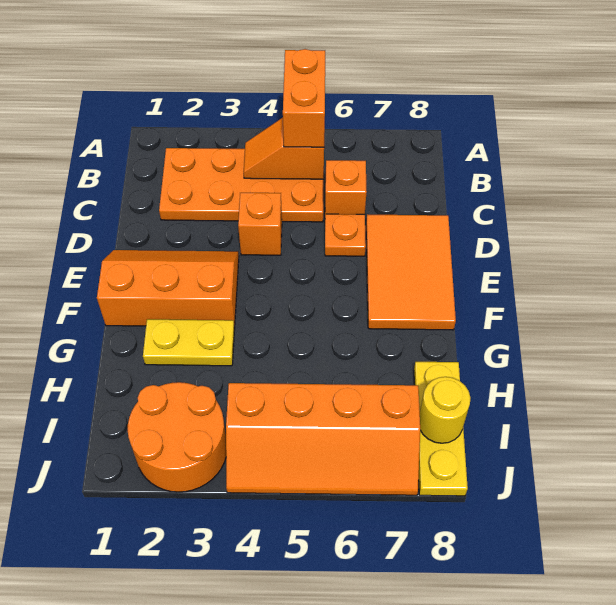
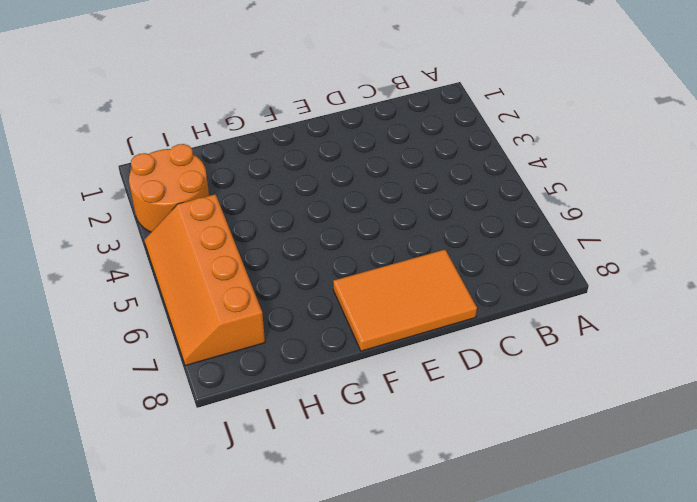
none -> orange 2x4 plate [159,148,324,222]
none -> orange 1x1 brick [325,160,367,214]
none -> orange 1x1 brick [238,193,282,255]

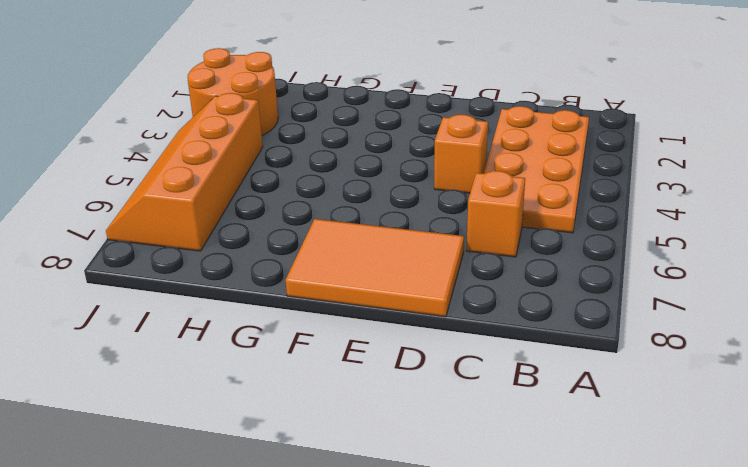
none -> orange 1x1 plate [325,214,366,256]
none -> orange 2x3 slope [97,250,239,327]
none -> yellow 1x2 plate [143,319,235,366]

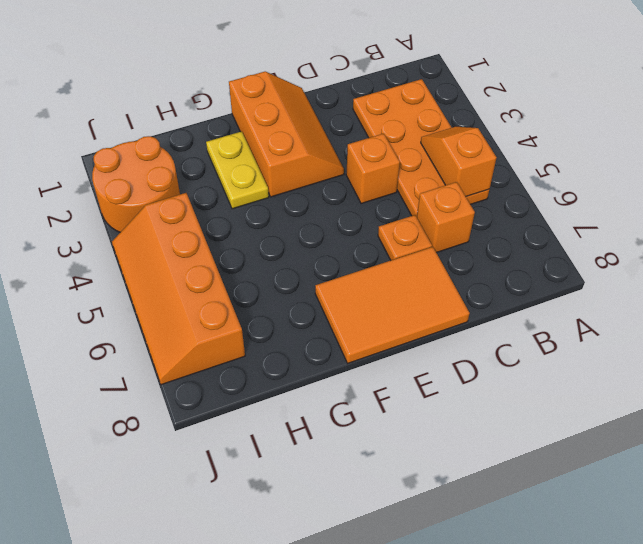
none -> yellow 1x3 plate [414,362,468,496]
none -> yellow 1x1 round brick [420,377,470,443]
none -> orange 1x2 brick [283,49,325,147]

